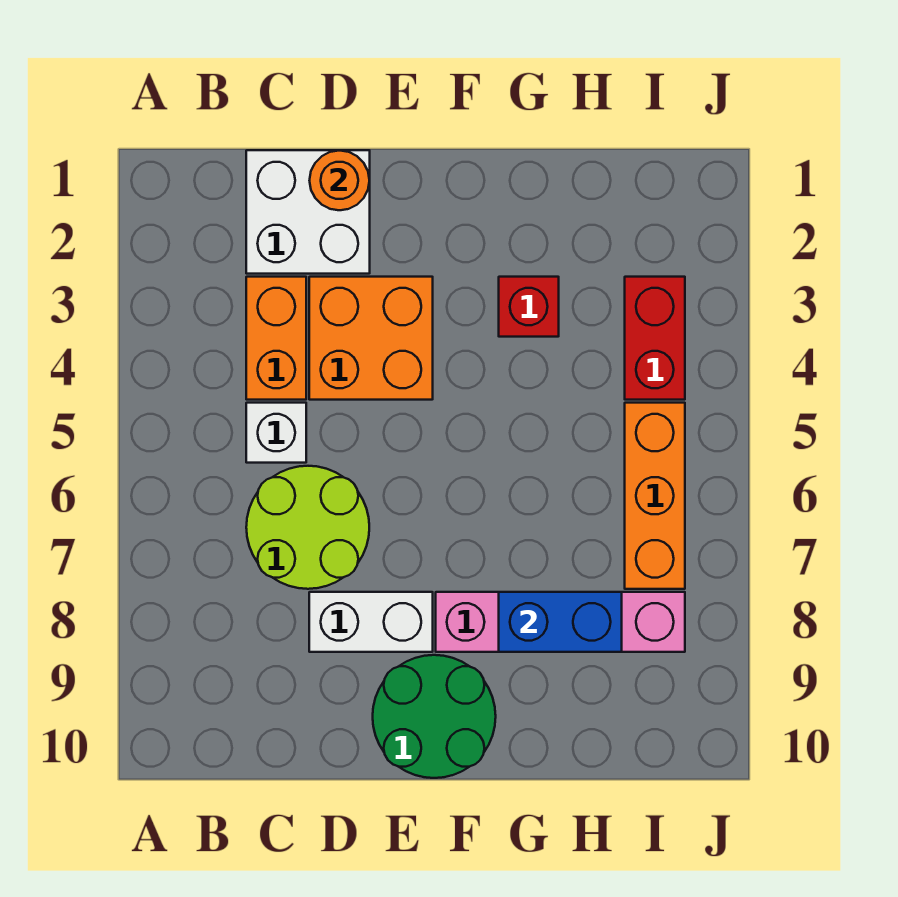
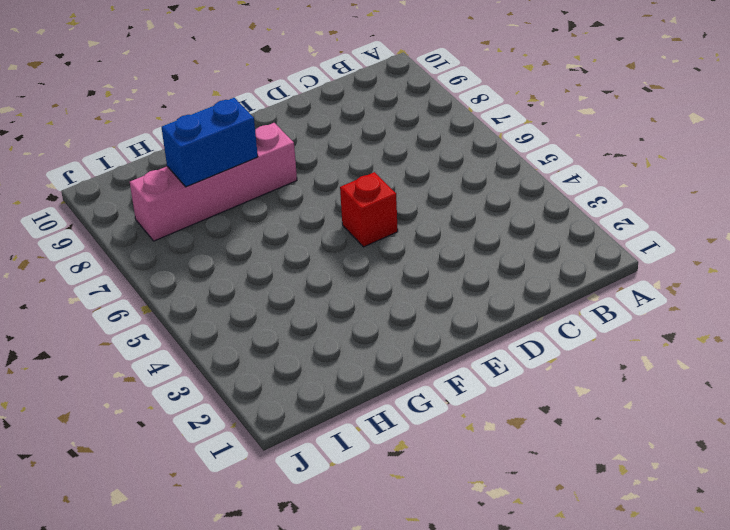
red 1x1 brick [340,172,398,247] -> red 1x1 brick moved to [499,277,559,337]
none -> white 2x2 brick [246,150,370,274]
none -> orange 1x2 brick [246,277,306,400]
none -> white 1x1 brick [246,403,306,463]

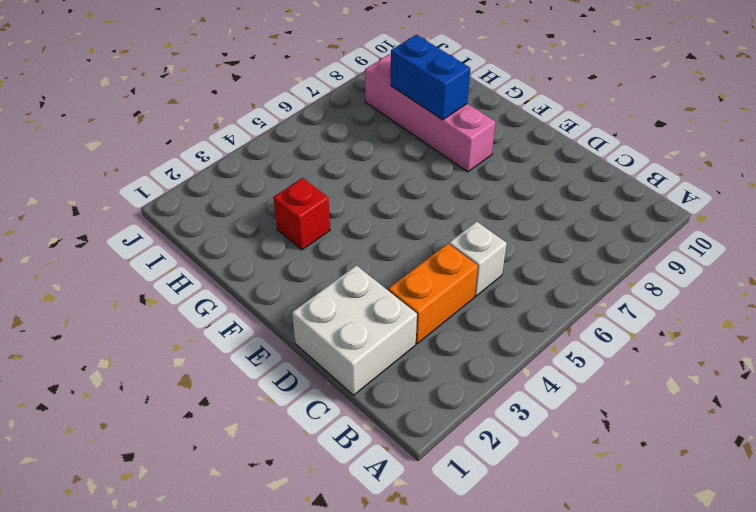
none -> lime 2x2 round brick [246,466,369,589]
none -> orange 2x2 brick [309,277,433,400]
none -> white 1x2 brick [309,592,433,652]

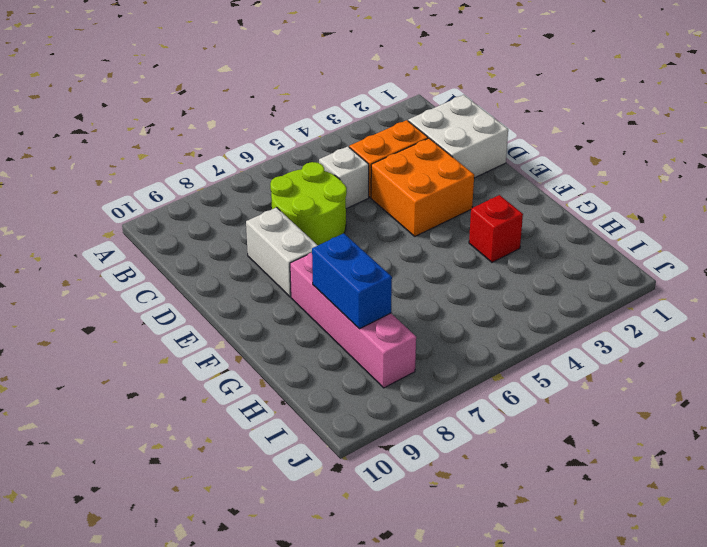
none -> green 2x2 round brick [373,655,496,778]
none -> red 1x2 brick [625,277,685,400]
none -> orange 1x3 brick [625,403,685,589]

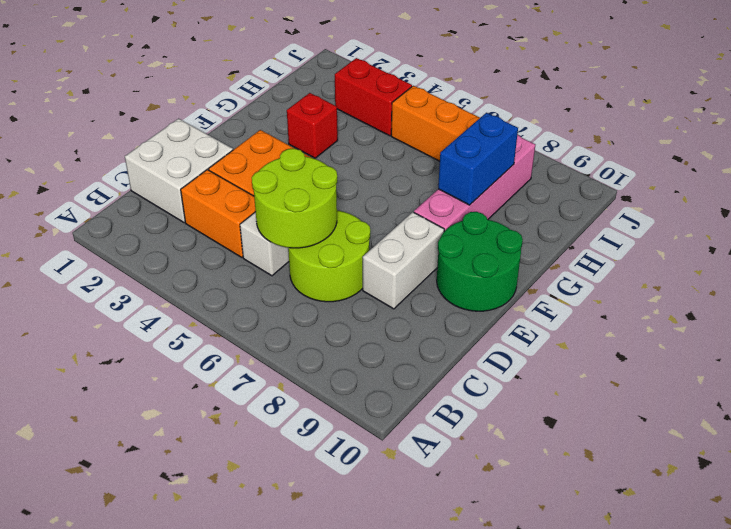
lime 2x2 round brick [252,149,337,248] -> none
none -> orange 1x1 round brick [310,150,369,210]

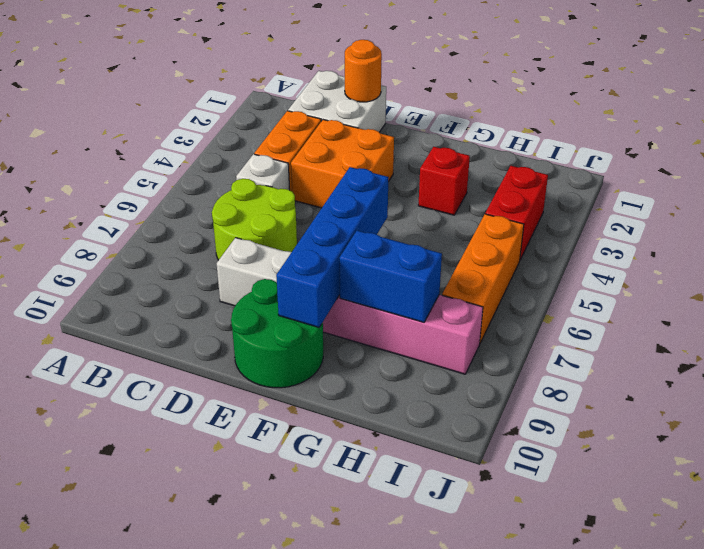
blue 1x4 brick [276,167,389,327] -> none

